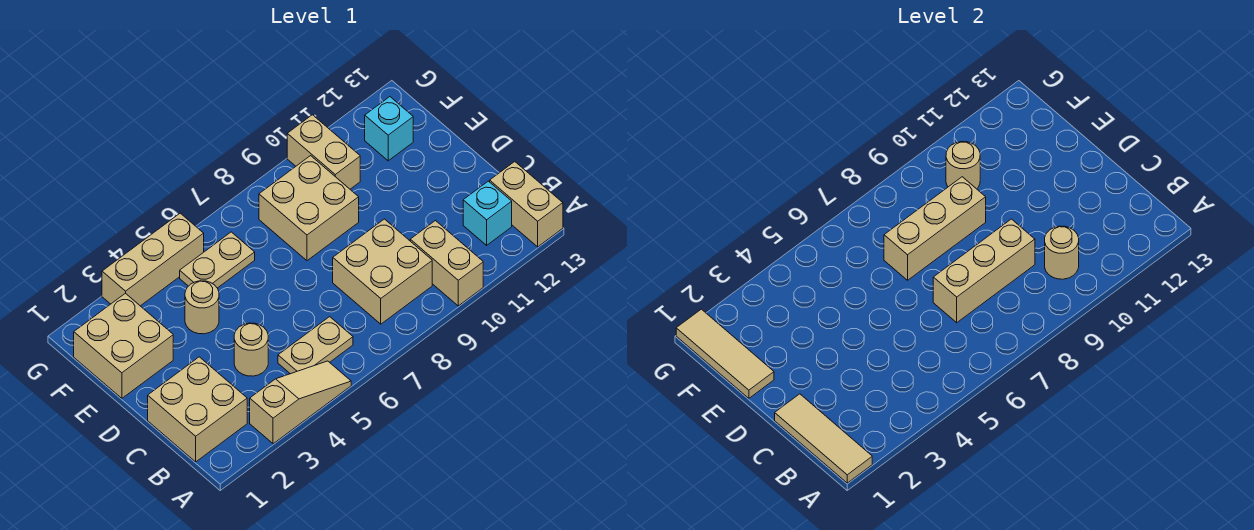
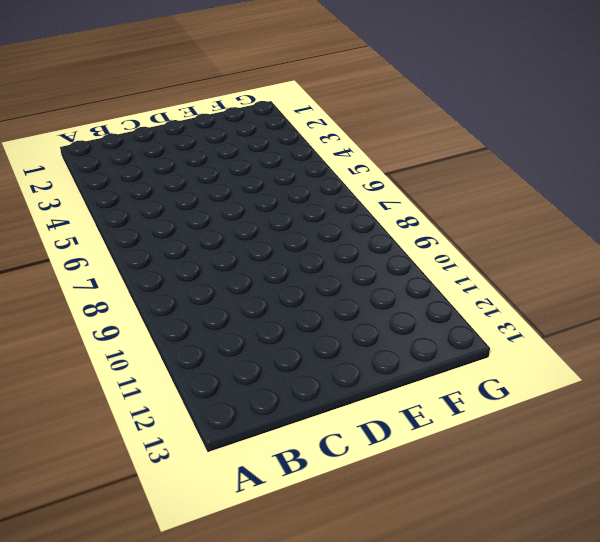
none -> tan 1x3 slope [250,361,351,444]
none -> tan 1x2 brick [410,221,483,306]
none -> tan 1x2 brick [490,162,563,247]

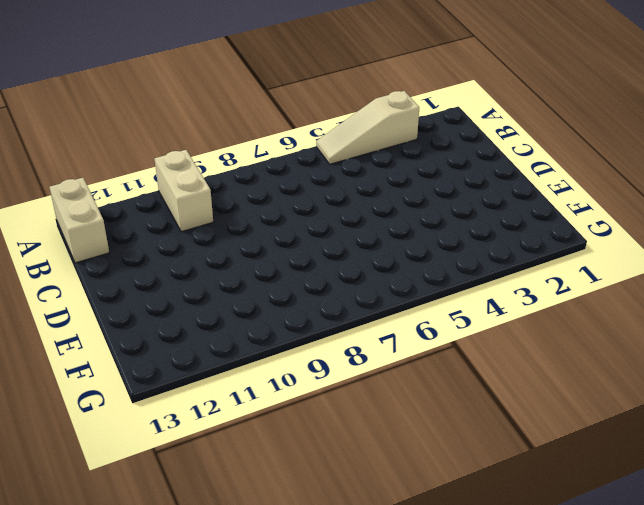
none -> tan 2x2 brick [148,357,247,462]
none -> tan 1x2 plate [278,317,353,374]
none -> tan 2x2 brick [333,219,432,324]

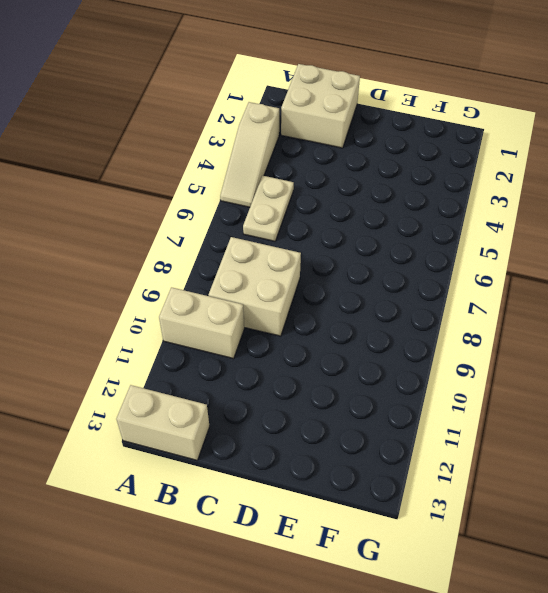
none -> cyan 1x1 brick [463,181,512,245]
none -> tan 1x1 round brick [234,323,268,376]
none -> tan 2x2 brick [74,293,173,398]

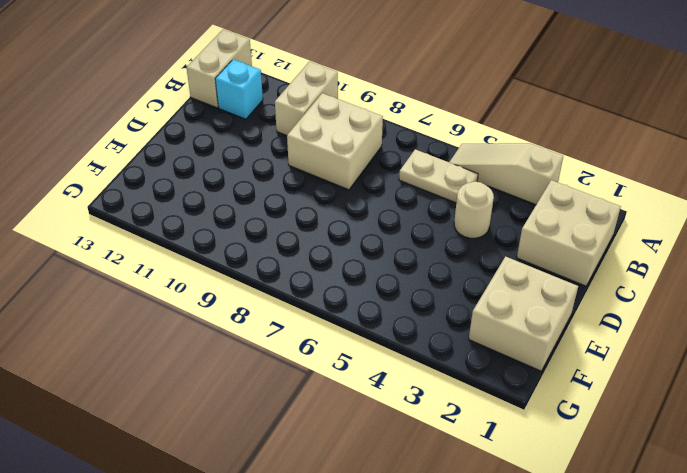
none -> tan 1x1 round brick [185,281,219,334]
none -> tan 2x2 brick [259,156,359,261]
none -> tan 1x2 plate [180,232,255,288]

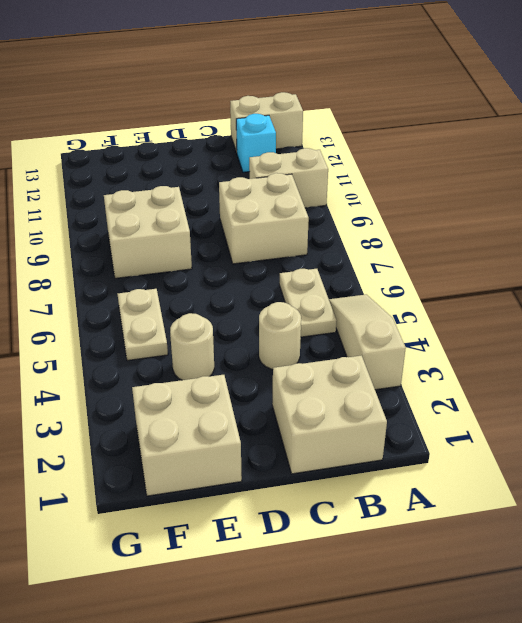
none -> tan 1x2 brick [287,115,360,189]
none -> cyan 1x1 brick [365,97,413,161]
none -> tan 1x3 brick [102,213,204,306]

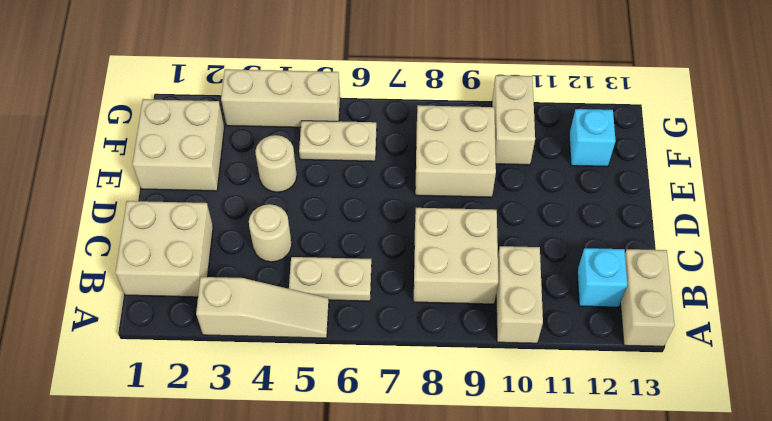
none -> tan 1x3 tile [775,394,872,483]
none -> tan 1x1 round brick [1045,226,1079,279]
none -> tan 1x3 brick [933,219,1035,323]

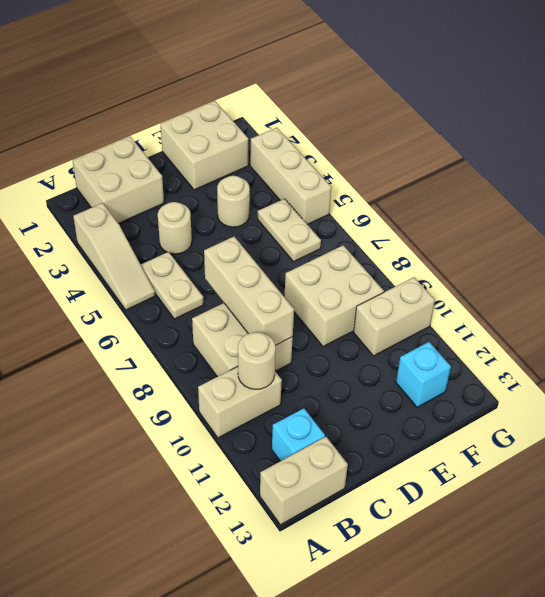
none -> tan 1x3 tile [775,394,872,483]
none -> tan 1x3 tile [676,309,774,398]
none -> tan 1x3 brick [884,177,986,280]

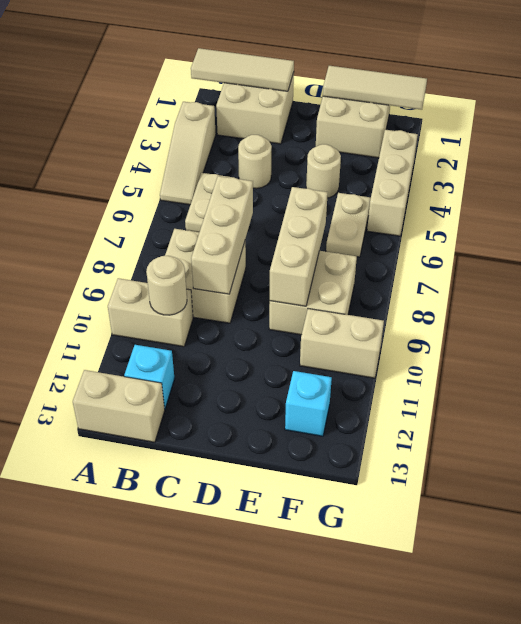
none -> tan 1x1 round brick [946,142,980,189]

